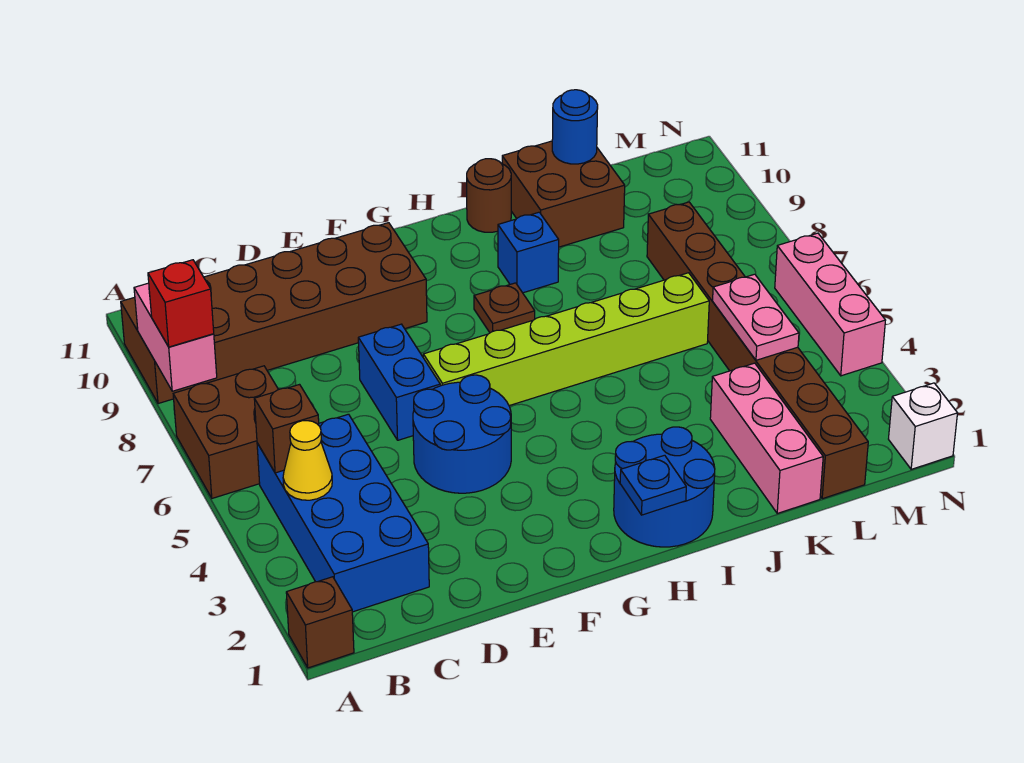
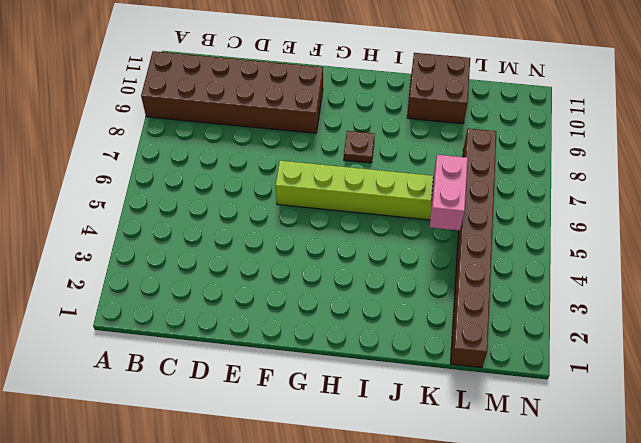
pink 1x2 brick [430,155,468,231] -> pink 1x2 brick moved to [134,283,217,391]
none -> brown 1x1 brick [286,577,354,668]
none -> brown 2x2 brick [173,366,278,498]
none -> blue 2x4 brick [257,414,429,612]

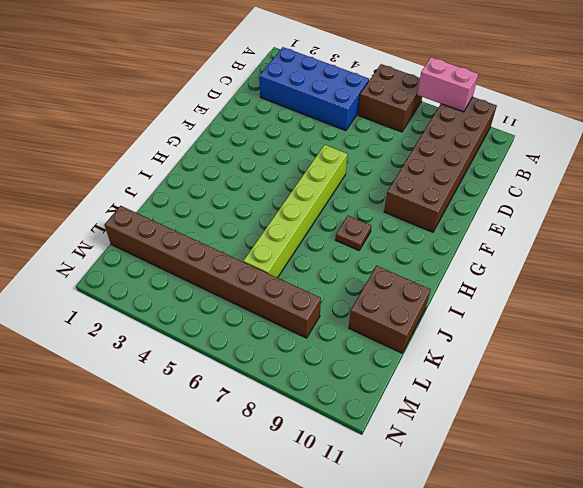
none -> brown 1x1 brick [286,577,354,668]
none -> blue 2x2 round brick [413,375,511,493]
none -> blue 1x2 brick [358,324,440,440]

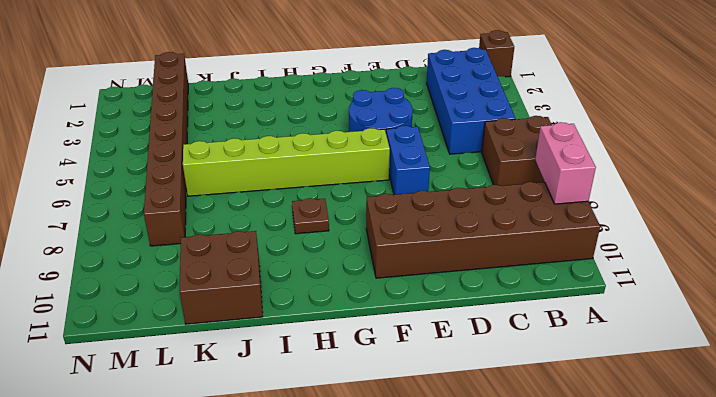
none -> blue 2x2 round brick [614,427,715,547]
none -> blue 1x1 brick [498,212,559,293]
none -> brown 1x1 round brick [467,159,511,232]

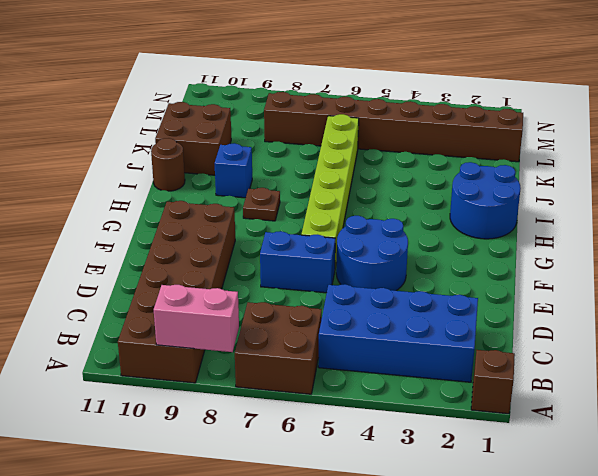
none -> pink 1x3 brick [710,363,823,513]
none -> white 1x1 brick [889,383,957,469]
none -> pink 1x3 brick [775,233,886,376]

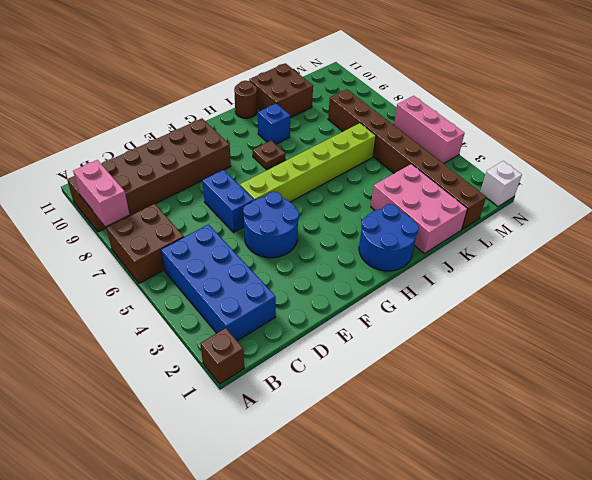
pink 2x3 brick [371,164,467,254] -> pink 1x3 brick [710,363,823,513]
none -> yellow 1x1 cone [283,421,332,500]
none -> brown 1x1 brick [254,385,319,473]
none -> blue 1x1 plate [620,455,686,515]

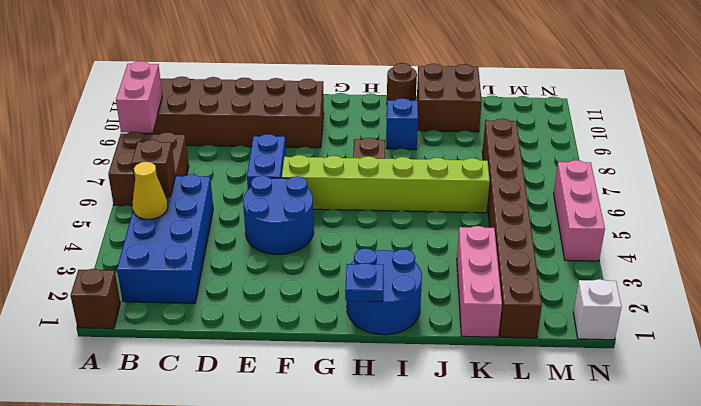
none -> blue 1x1 round brick [552,90,598,164]
none -> pink 1x2 plate [713,274,799,360]
none -> red 1x1 brick [148,260,214,347]

